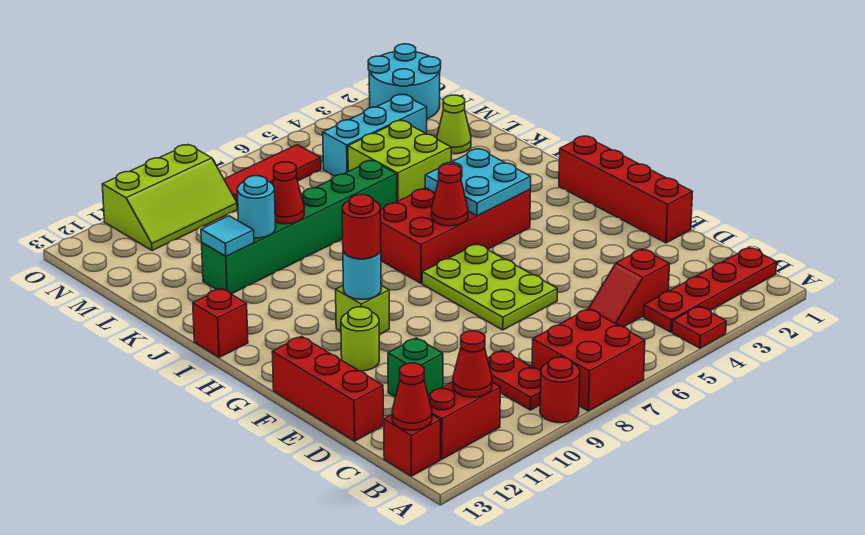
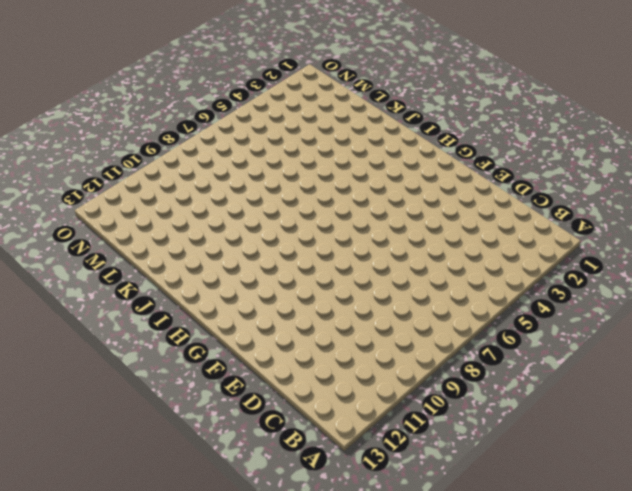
none -> red 1x1 plate [672,306,726,348]
none -> red 2x2 brick [532,309,645,411]
none -> red 1x1 round brick [540,357,580,423]
none -> red 1x4 plate [644,248,776,332]

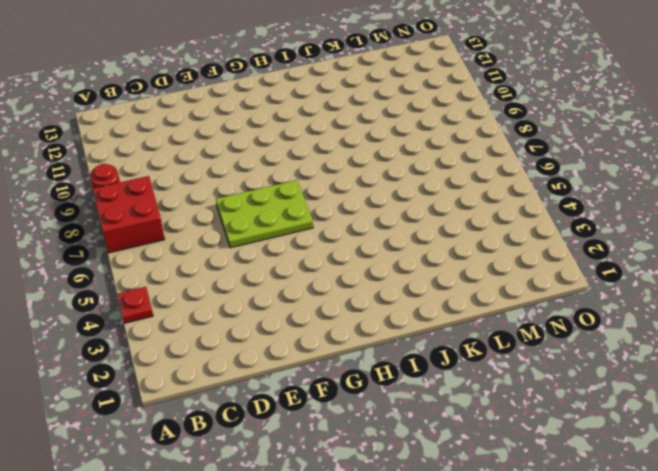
none -> red 1x4 plate [644,248,776,332]
none -> red 1x2 plate [487,350,541,410]
none -> red 1x2 brick [428,382,500,459]
none -> red 1x1 brick [384,415,440,476]

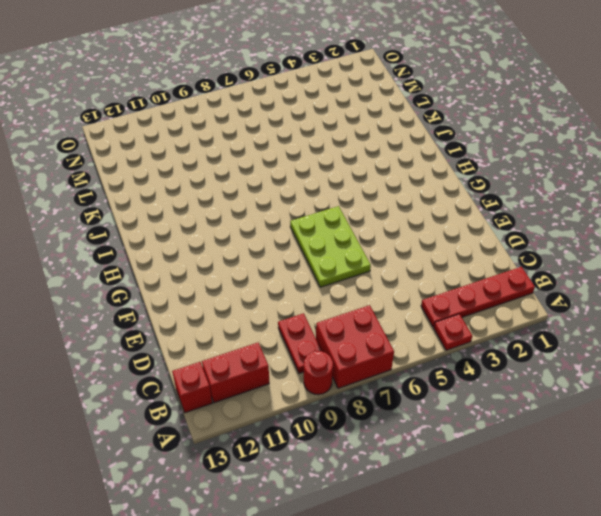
none -> red 1x2 slope [589,249,669,327]
none -> green 1x1 brick [388,338,443,397]
none -> red 1x3 brick [272,336,383,441]
none -> red 1x4 brick [559,136,692,243]

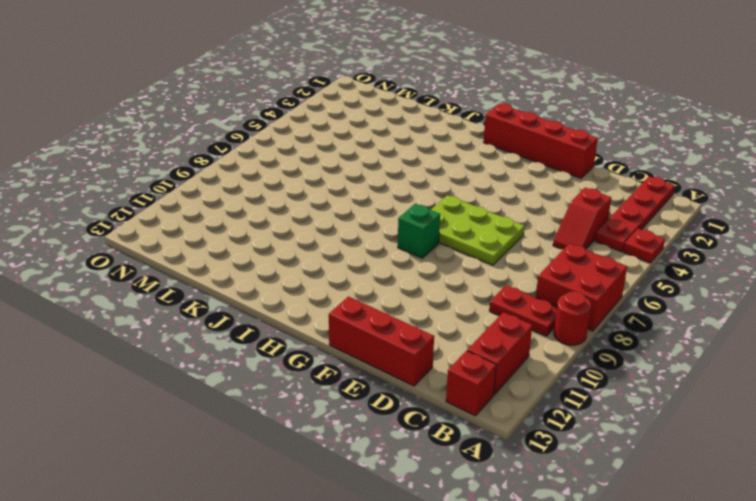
green 1x1 brick [398,204,440,258] -> green 1x1 brick moved to [388,338,443,397]
none -> lime 1x1 round brick [341,307,380,371]
none -> lime 1x1 brick [336,285,389,335]
none -> red 2x4 brick [381,188,530,283]
none -> red 1x1 brick [193,289,248,357]

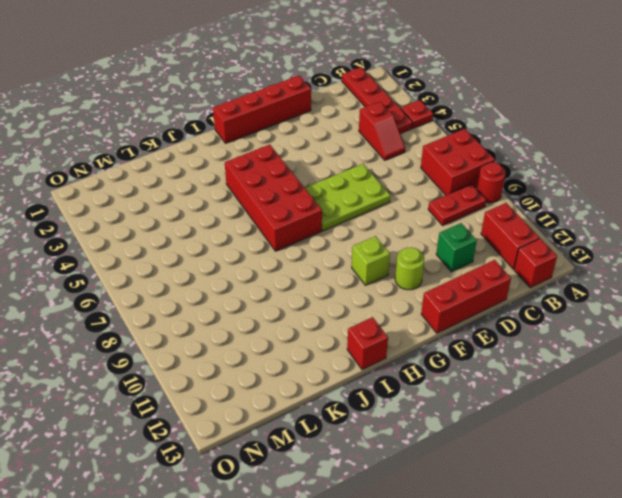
none -> lime 2x2 brick [348,121,451,202]
none -> green 1x6 brick [202,161,397,294]
none -> lime 1x1 cone [437,95,471,154]
none -> cyan 1x3 brick [323,95,427,176]

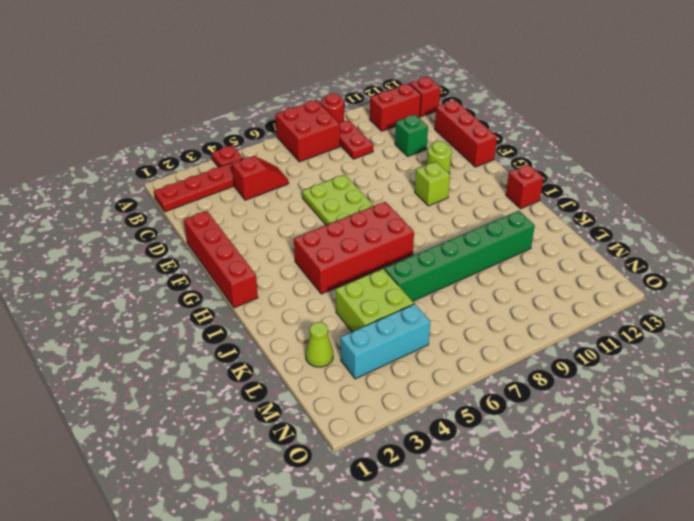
none -> cyan 2x2 round brick [368,44,441,119]
none -> red 1x3 tile [224,145,321,209]
none -> lime 2x3 slope [102,145,237,251]
none -> red 1x1 cone [453,331,492,397]

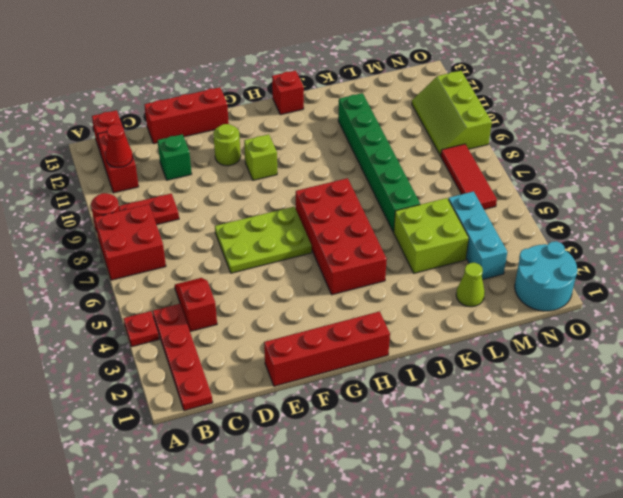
none -> red 1x1 cone [392,363,432,430]
none -> cyan 1x1 round brick [343,251,381,299]
none -> cyan 2x2 plate [425,149,531,216]
none -> red 1x1 cone [432,164,468,226]

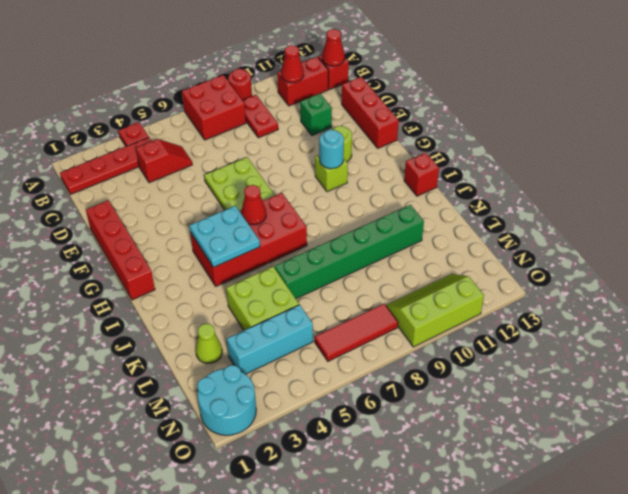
none -> red 1x1 cone [273,162,304,224]
none -> cyan 1x1 round brick [237,176,276,238]
none -> cyan 1x1 tile [201,216,254,256]
none -> red 1x1 round brick [342,195,381,259]

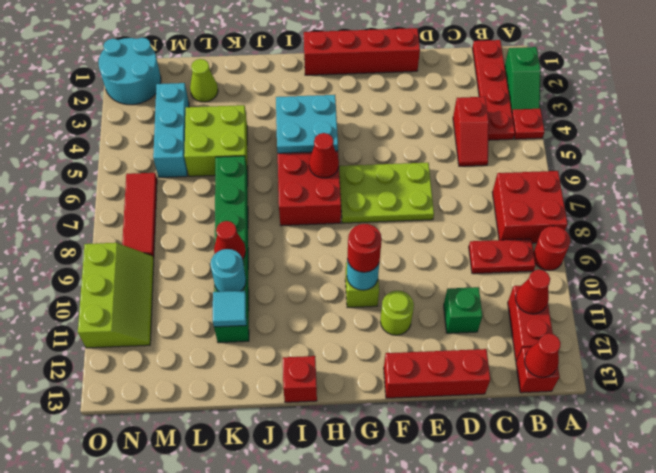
green 1x2 slope [505,47,541,111] -> none

